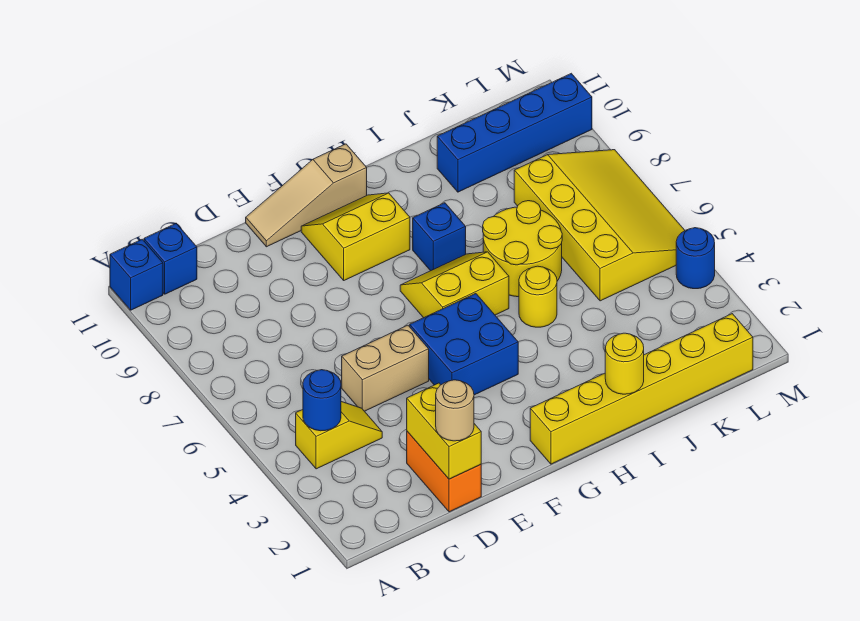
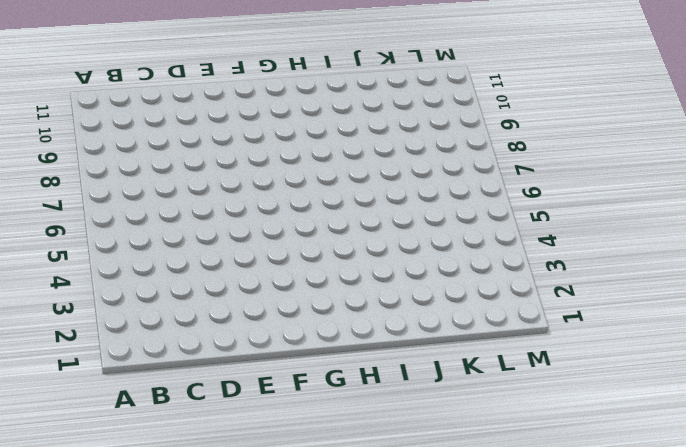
none -> blue 1x1 brick [110,239,163,310]
none -> yellow 1x2 slope [296,402,382,469]
none -> blue 1x1 brick [144,224,197,294]

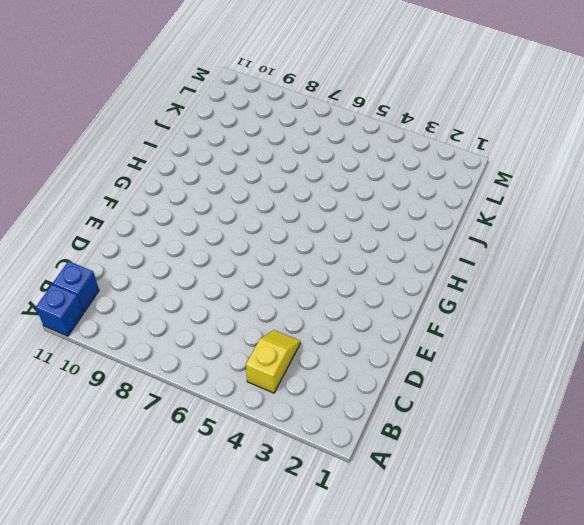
none -> orange 1x2 brick [407,431,481,512]
none -> tan 1x2 brick [342,325,429,411]
none -> tan 1x3 slope [246,144,367,247]

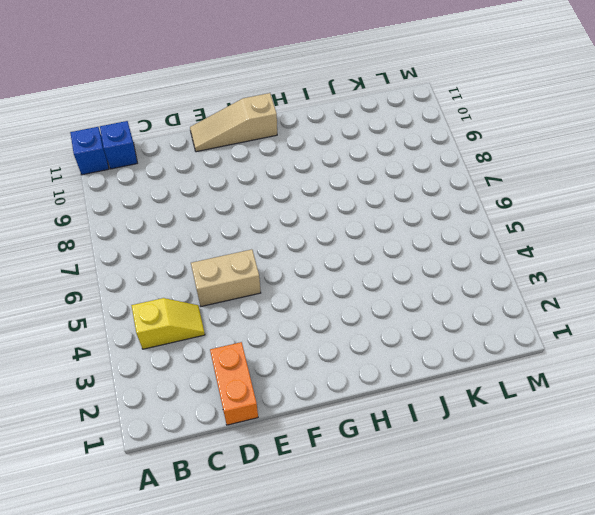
none -> blue 2x2 brick [410,294,518,395]
none -> yellow 2x2 slope [301,193,410,280]
none -> yellow 1x6 brick [530,314,753,464]

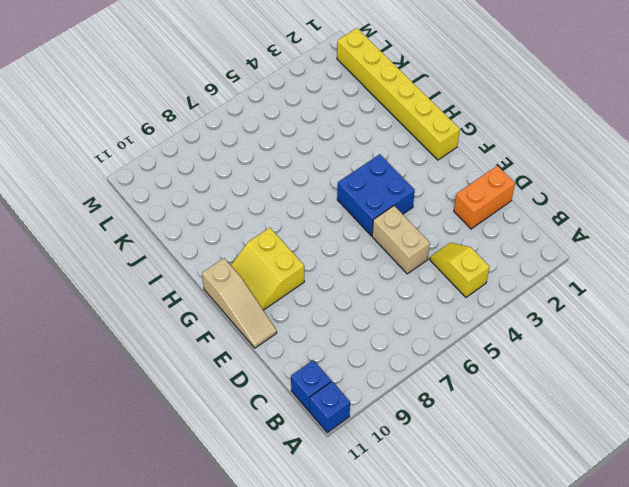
none -> yellow 2x2 slope [400,252,509,318]
none -> blue 1x1 brick [413,203,466,271]
none -> yellow 1x1 round brick [519,266,557,327]

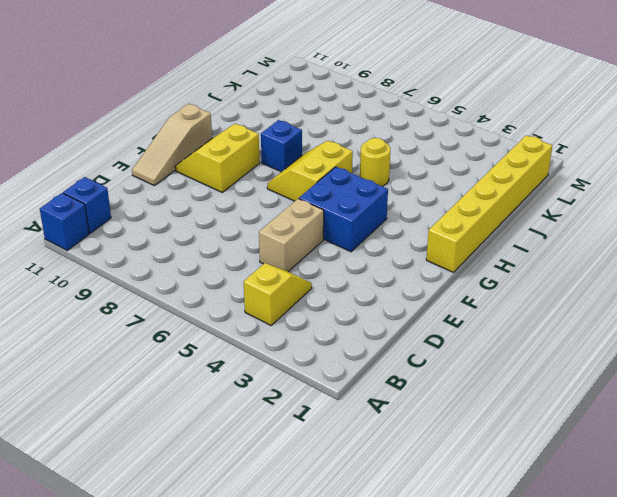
none -> orange 1x2 brick [407,431,481,512]
none -> yellow 2x2 round brick [483,201,562,297]
none -> blue 1x4 brick [437,73,592,192]

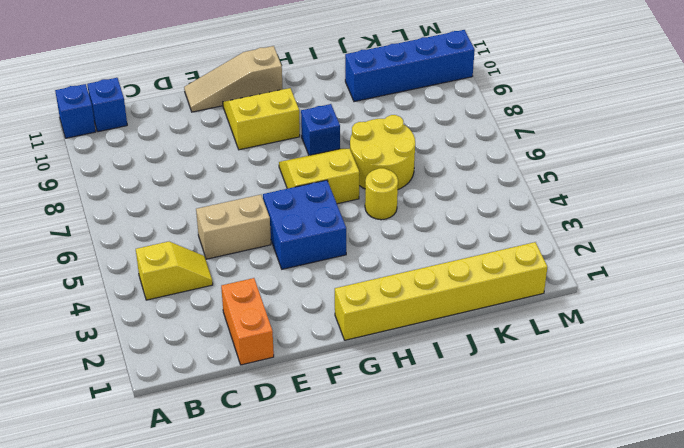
none -> yellow 3x4 slope [514,150,685,301]
none -> blue 1x1 round brick [676,228,715,289]
none -> blue 1x1 round brick [303,370,341,431]

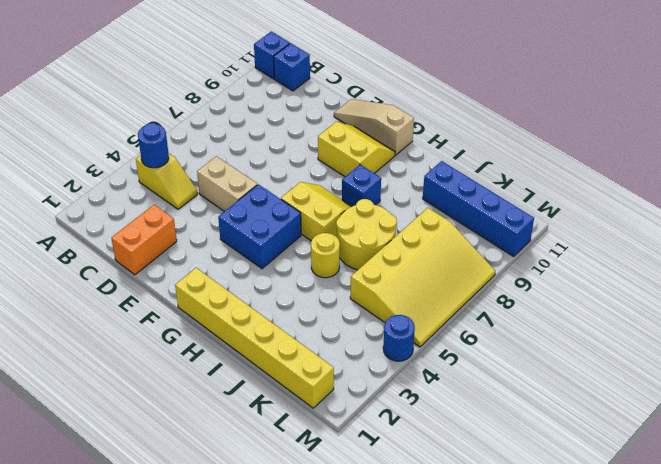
none -> yellow 1x2 brick [407,383,481,479]
none -> yellow 1x1 round brick [605,333,644,394]
none -> tan 1x1 round brick [436,380,474,441]

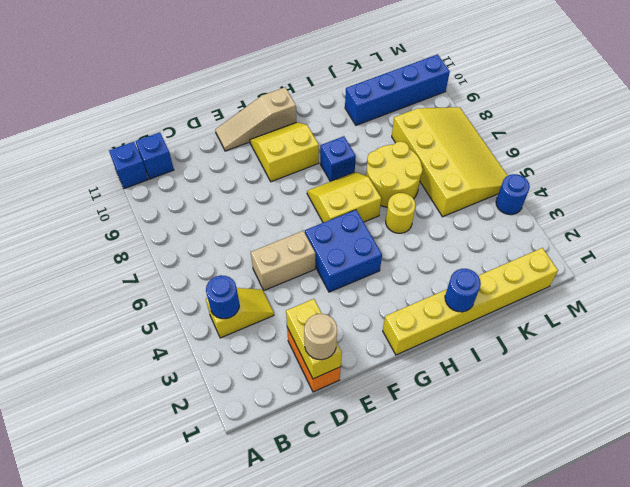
blue 1x1 round brick [445,269,481,312] -> yellow 1x1 round brick [605,333,644,394]

